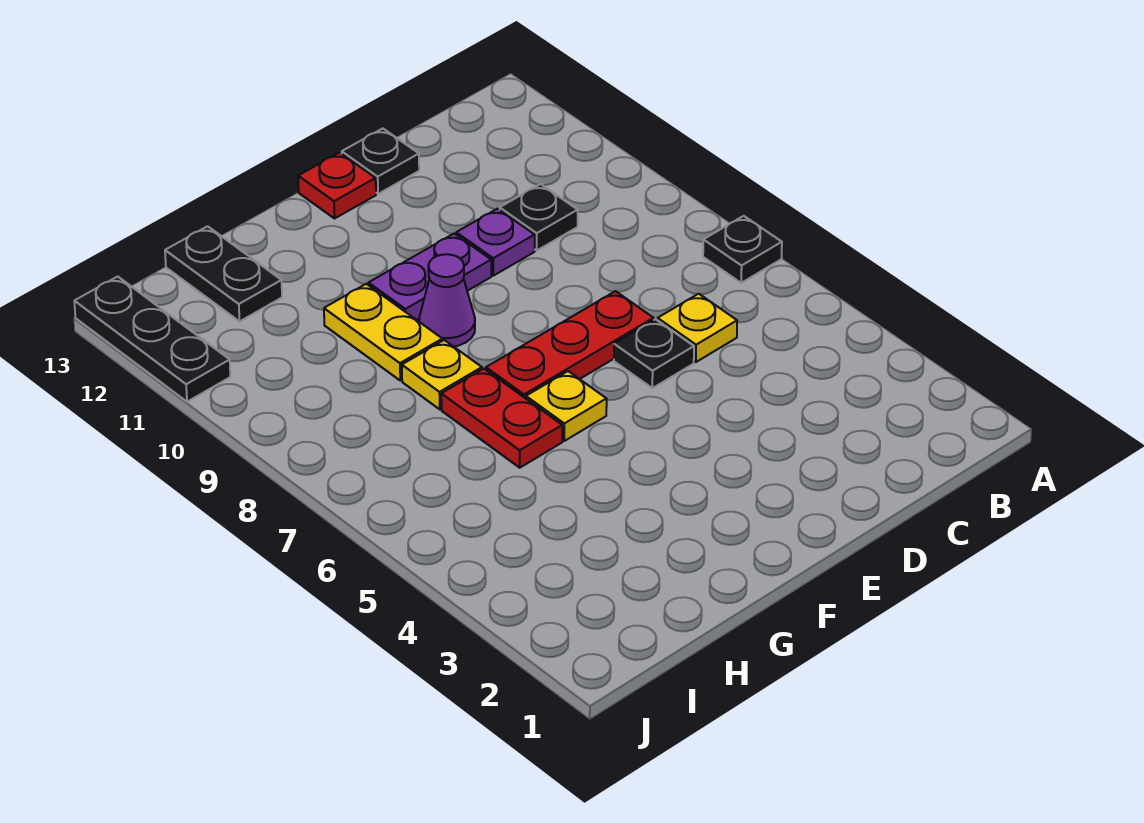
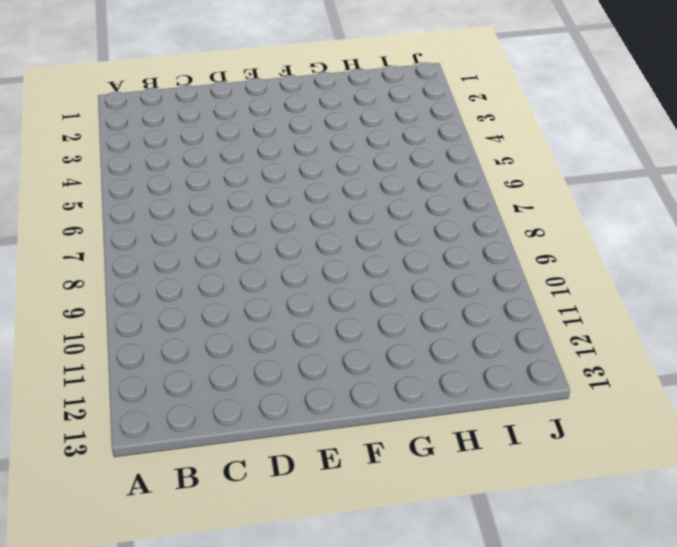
none -> black 1x1 plate [703,216,782,283]
none -> yellow 1x1 plate [658,294,737,362]
none -> black 1x1 plate [500,184,578,250]

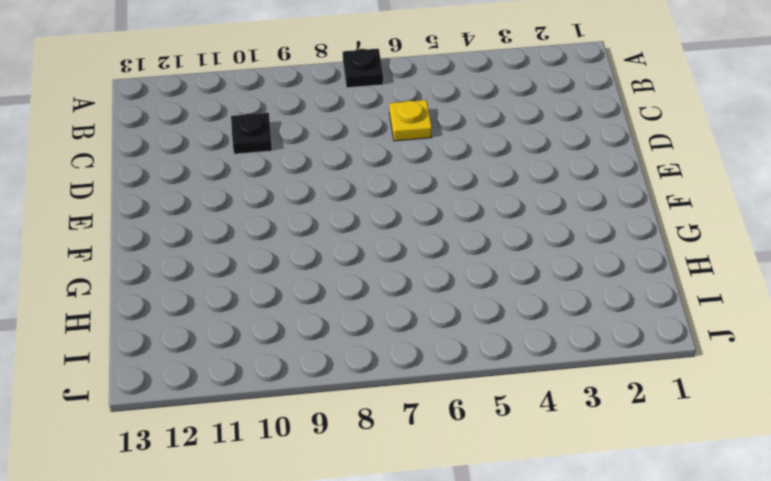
none -> black 1x1 plate [614,319,694,388]
none -> red 1x3 plate [486,291,654,398]
none -> purple 1x1 plate [456,209,535,276]

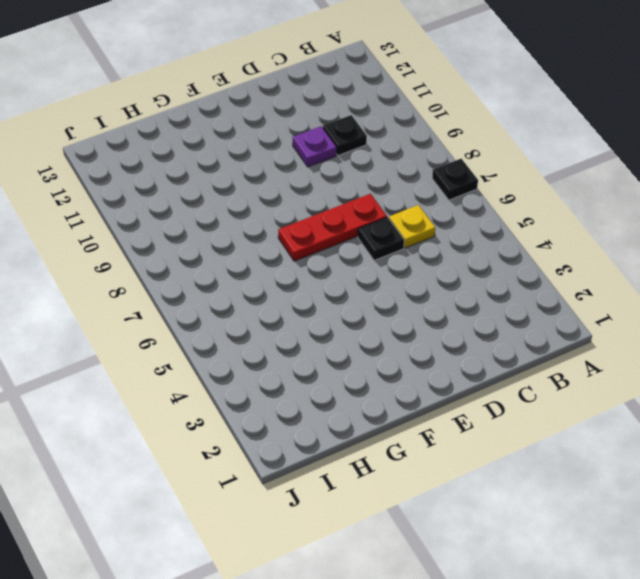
none -> black 1x1 plate [342,129,419,194]
none -> purple 1x2 plate [368,234,491,320]
none -> red 1x1 plate [298,153,376,218]

